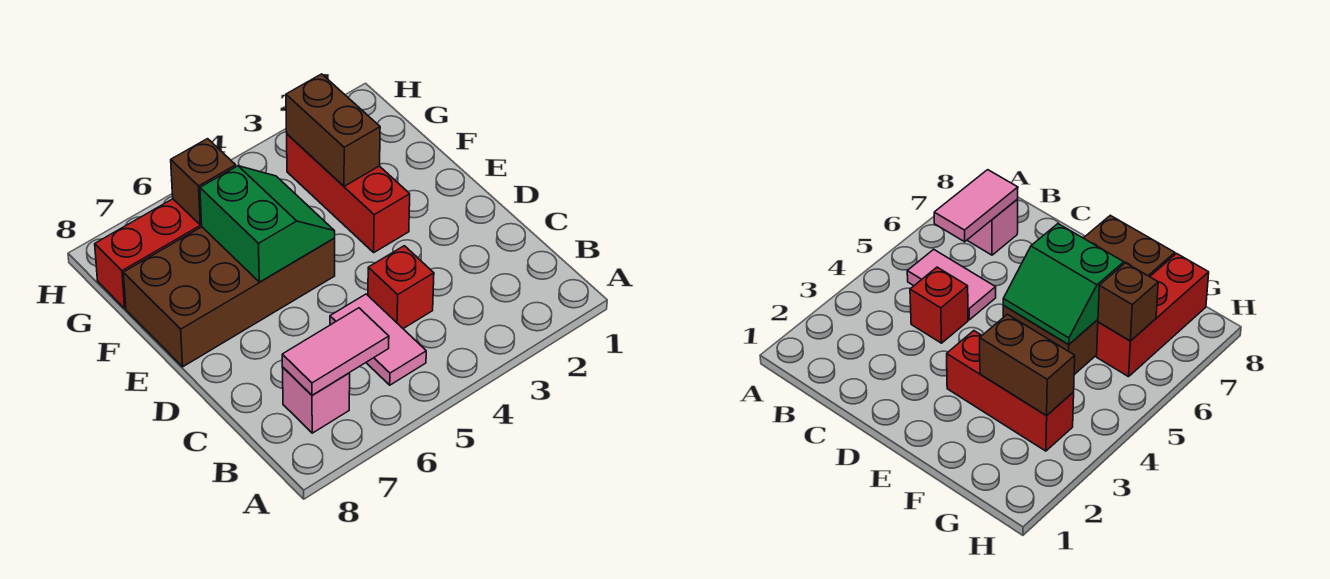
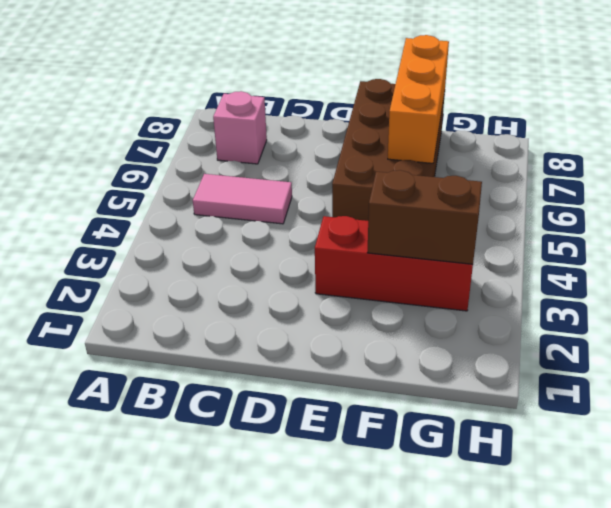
orange 1x3 brick [388,35,449,163] -> green 2x2 slope [200,166,335,282]
none -> red 1x1 brick [368,246,434,329]
none -> red 1x3 brick [95,199,202,308]

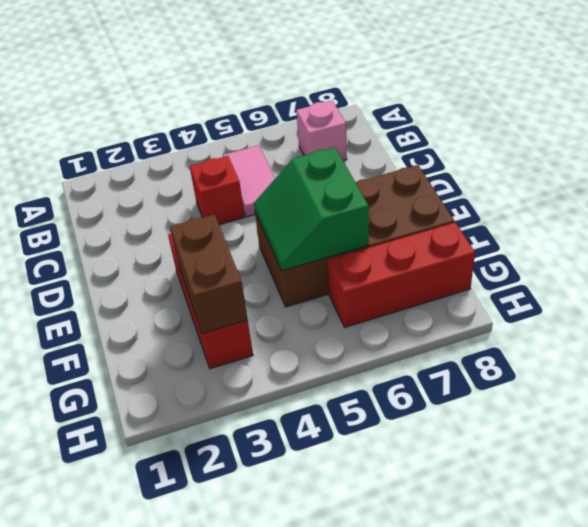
none -> pink 1x2 tile [282,308,389,395]
none -> brown 1x1 brick [171,139,236,225]

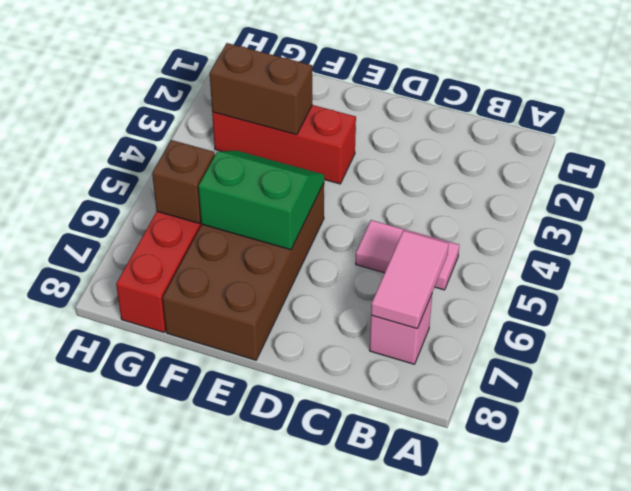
none -> red 1x1 brick [368,246,434,329]

